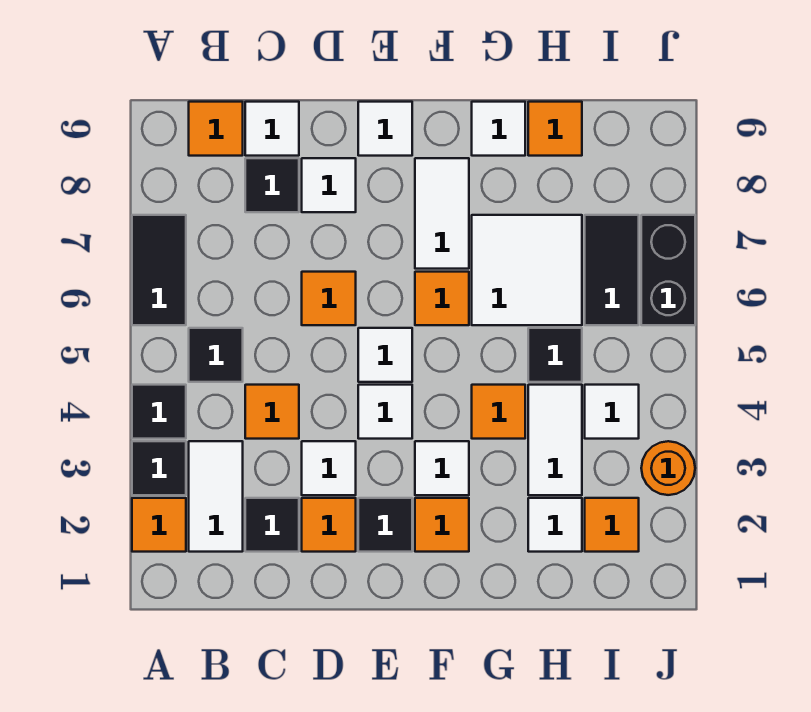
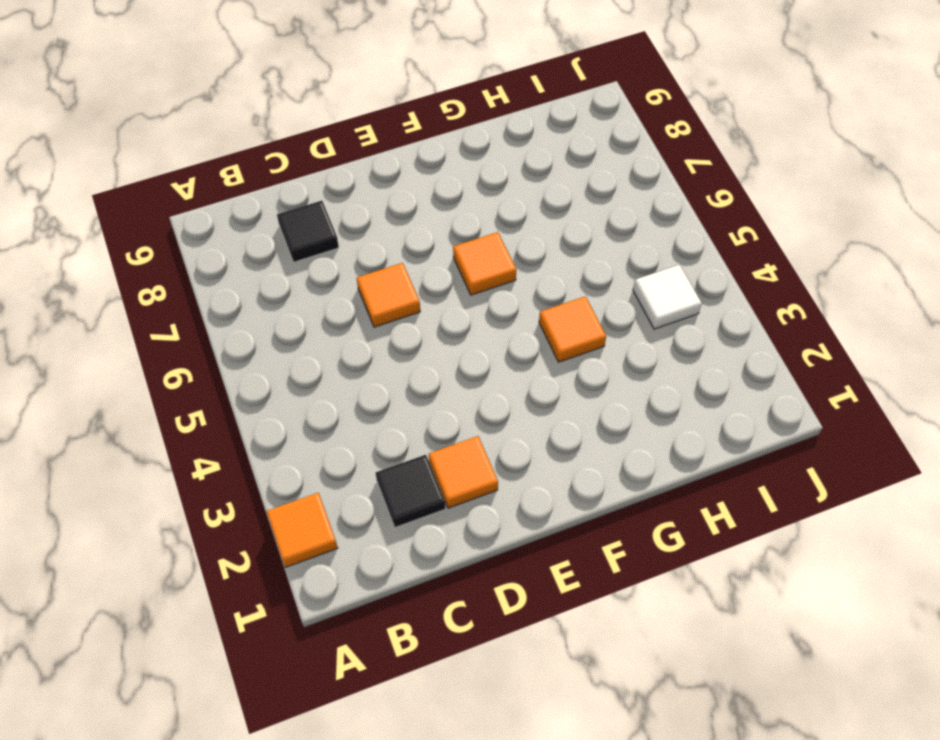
none -> black 1x1 tile [132,441,186,495]
none -> black 1x1 tile [132,385,186,439]
none -> black 1x2 tile [132,215,186,325]
none -> white 1x2 tile [189,441,243,552]

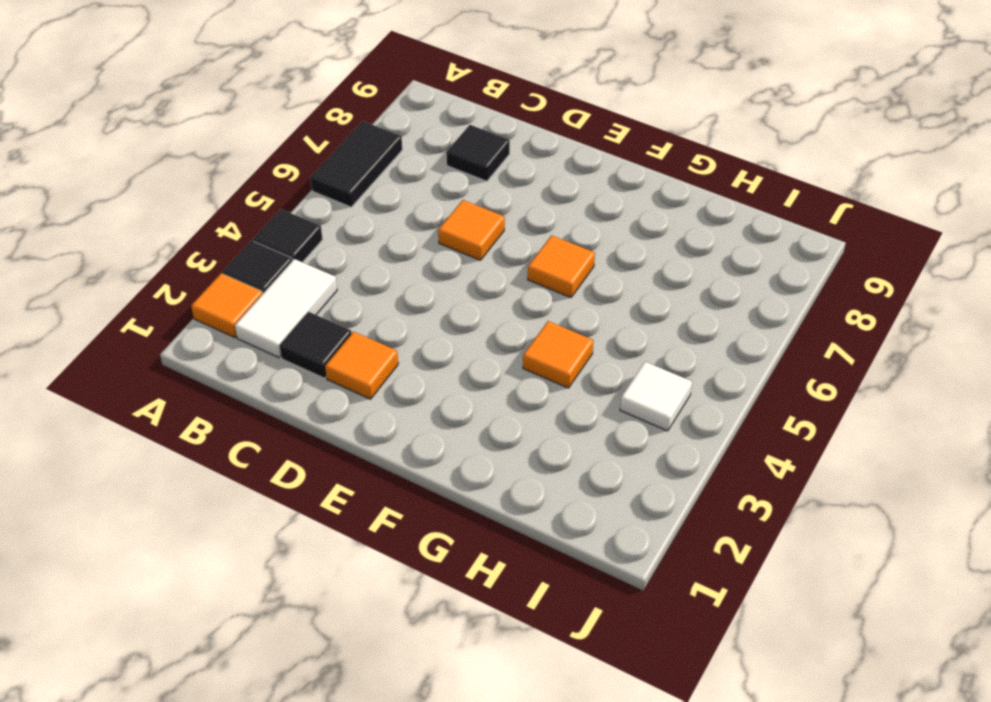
none -> black 1x1 tile [189,328,243,382]
none -> orange 1x1 tile [189,102,243,156]
none -> orange 1x1 tile [245,385,299,439]
none -> white 1x1 tile [245,102,299,156]

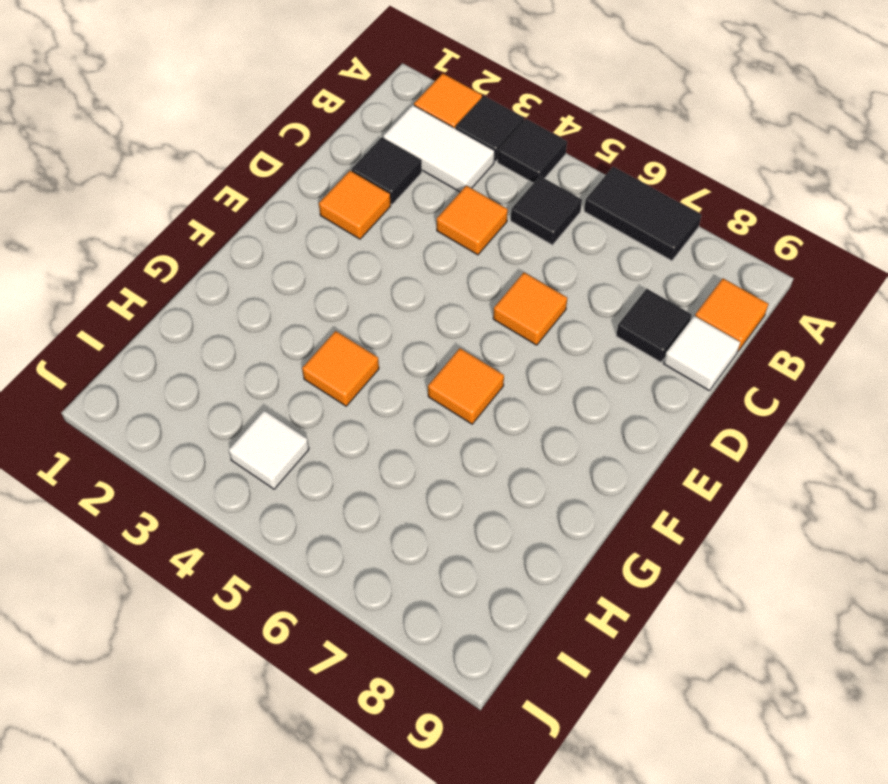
none -> white 1x1 tile [302,441,356,495]
none -> white 1x1 tile [302,158,356,212]
none -> black 1x1 tile [358,498,412,552]
none -> white 1x1 tile [358,385,412,439]

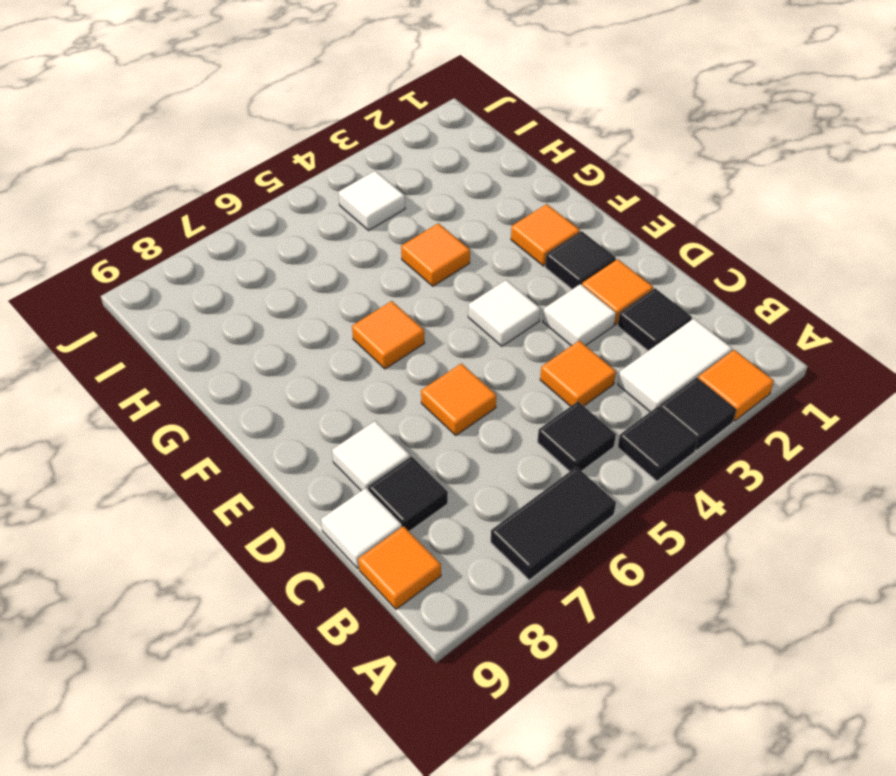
none -> white 1x1 tile [358,328,412,382]
none -> white 1x1 tile [358,102,412,156]
none -> white 1x1 tile [415,441,469,495]
none -> white 1x2 tile [415,158,469,269]

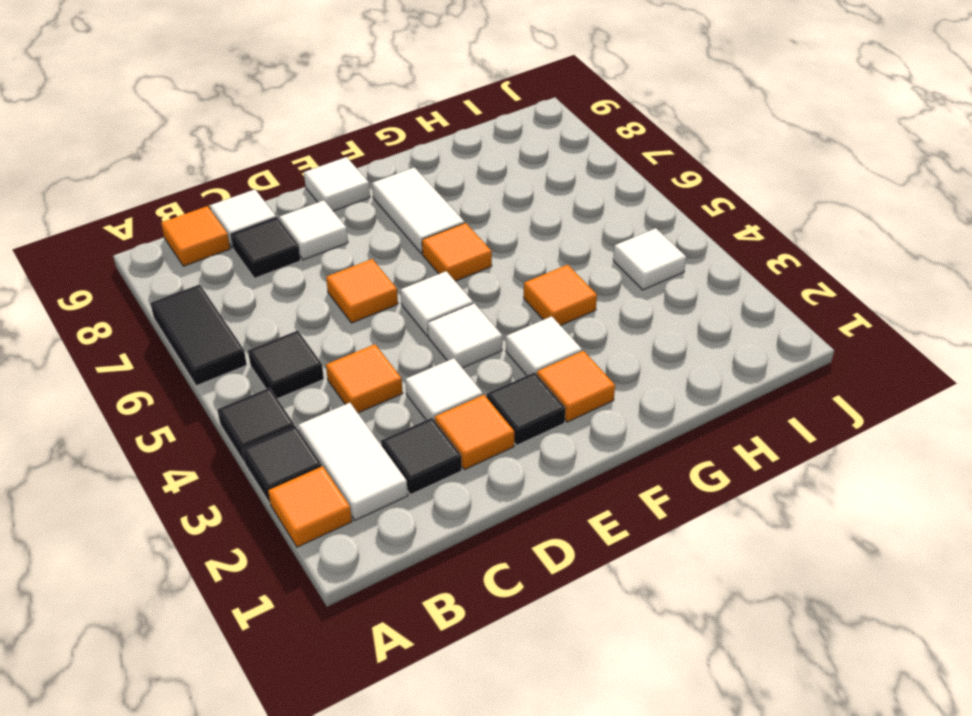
none -> white 2x2 tile [472,215,582,325]
none -> white 1x1 tile [472,102,525,156]
none -> white 1x1 tile [528,498,582,552]
none -> white 1x2 tile [528,385,582,495]

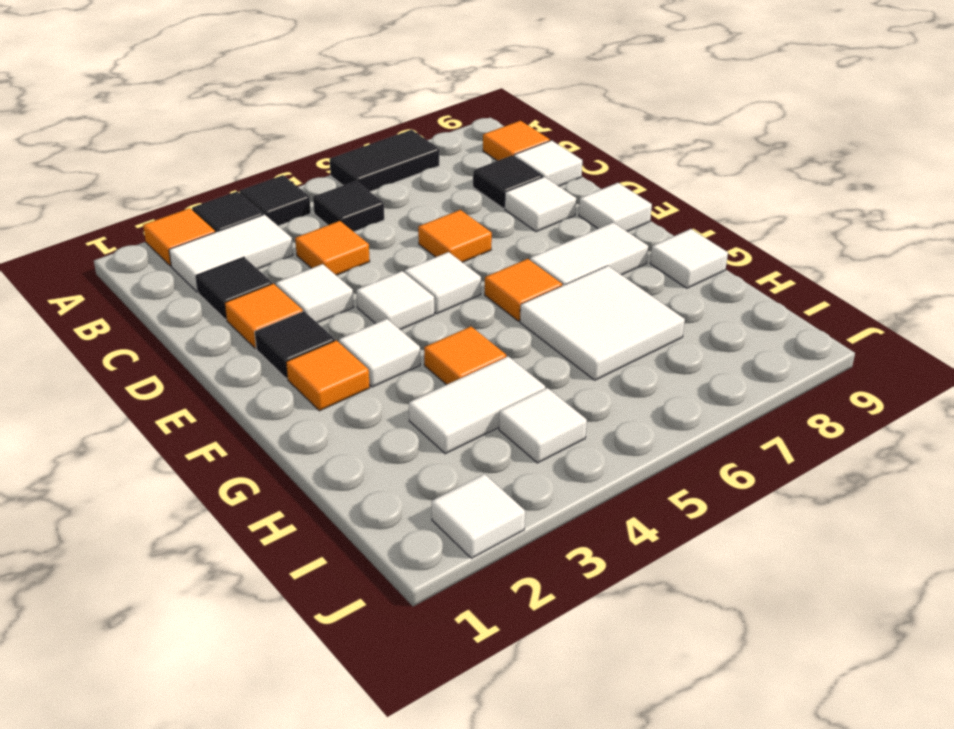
white 1x1 tile [432,474,525,558] -> white 1x1 tile moved to [528,498,582,552]
none -> black 1x1 tile [528,328,582,382]
none -> orange 1x1 tile [528,102,582,156]
none -> orange 1x1 tile [585,498,639,552]
none -> black 1x2 tile [585,215,639,325]

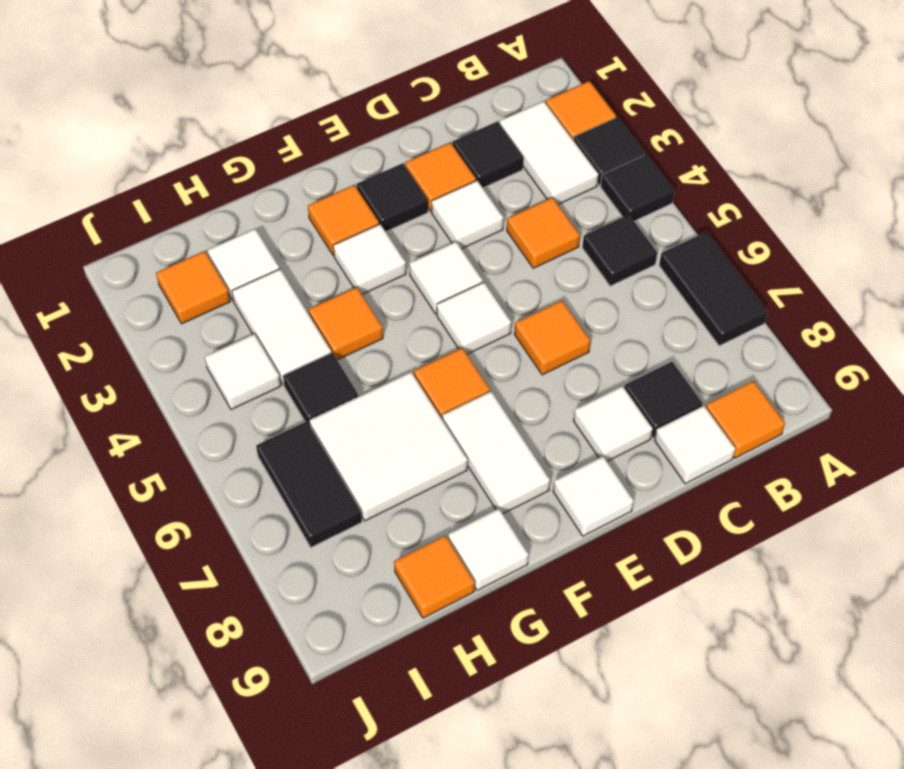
none -> orange 1x1 round brick [641,441,695,495]
none -> black 1x2 brick [641,215,695,325]

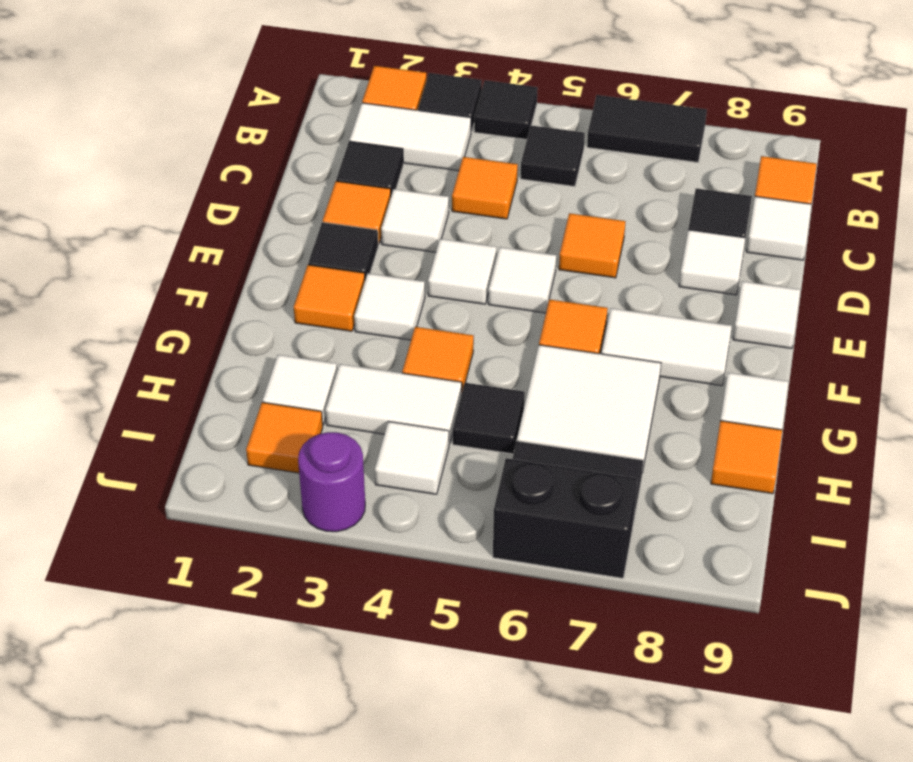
purple 1x1 round brick [298,432,365,532] -> orange 1x1 round brick [641,441,695,495]

